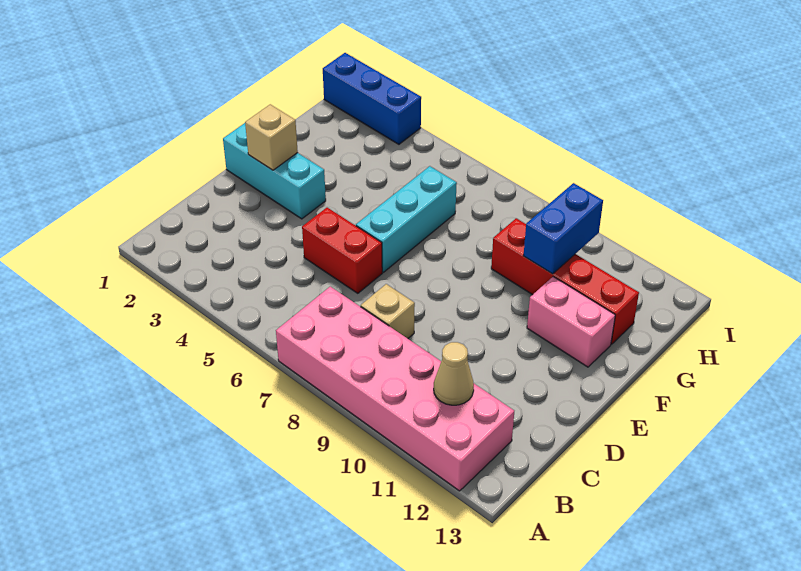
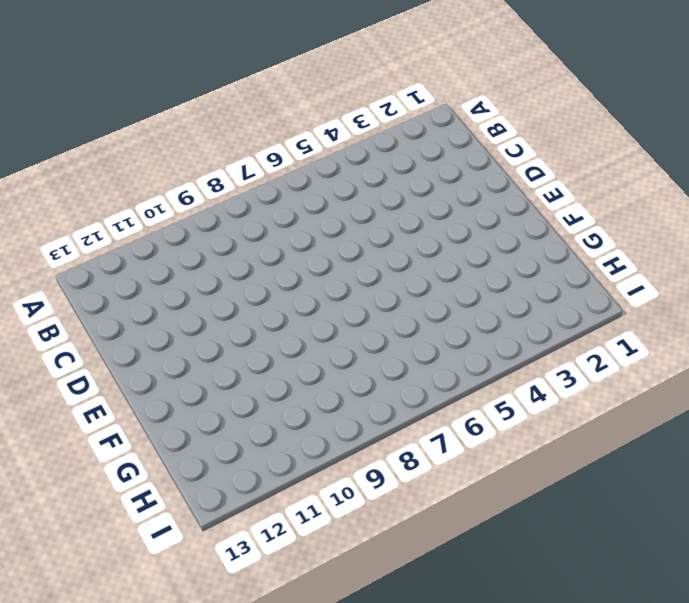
none -> pink 2x6 brick [276,287,514,491]
none -> tan 1x1 brick [361,284,415,339]

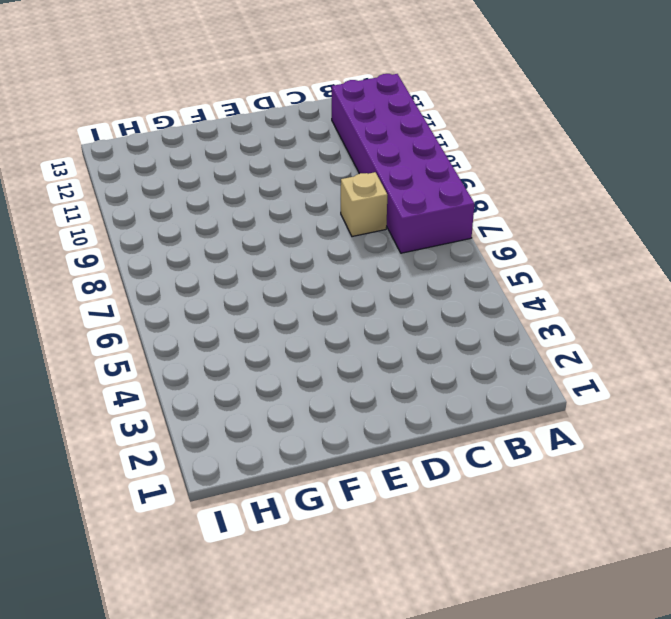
purple 2x6 brick [332,74,474,253] -> pink 2x6 brick [276,287,514,491]
none -> red 1x2 brick [302,208,382,293]
none -> cyan 1x3 brick [223,123,326,219]

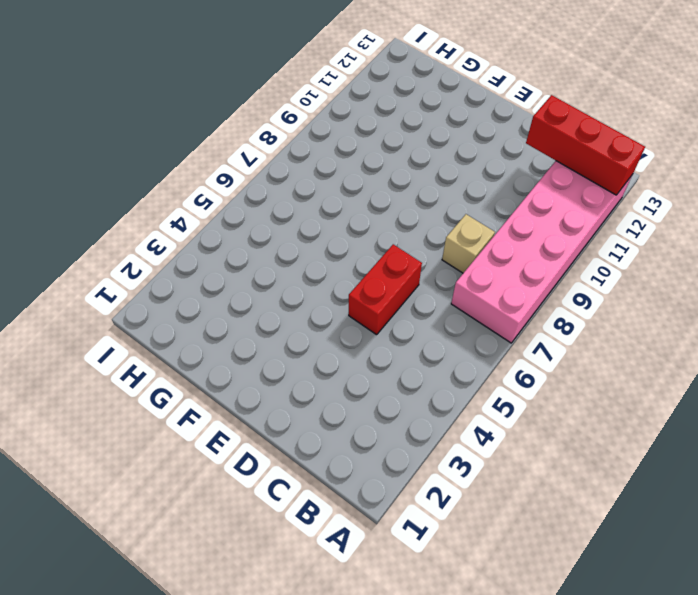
red 1x3 brick [526,95,645,195] -> none
none -> cyan 1x3 brick [223,123,326,219]
none -> cyan 1x3 brick [356,166,457,272]

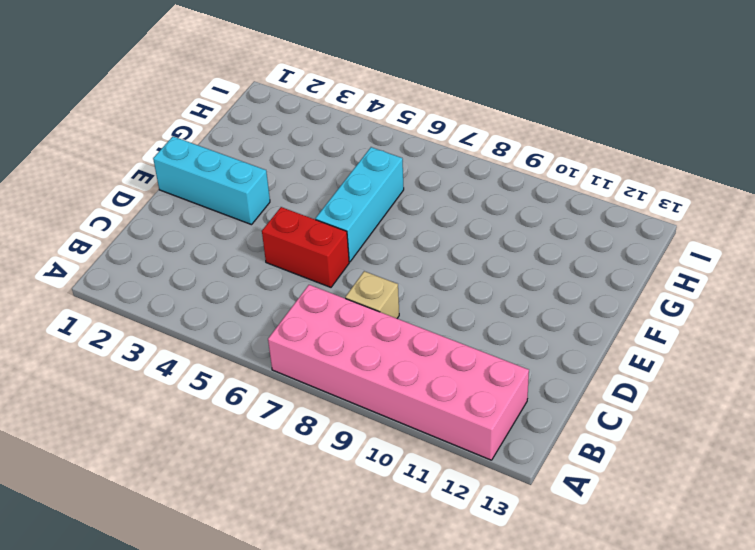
none -> pink 1x2 brick [527,277,615,367]
none -> red 1x4 brick [491,218,639,344]

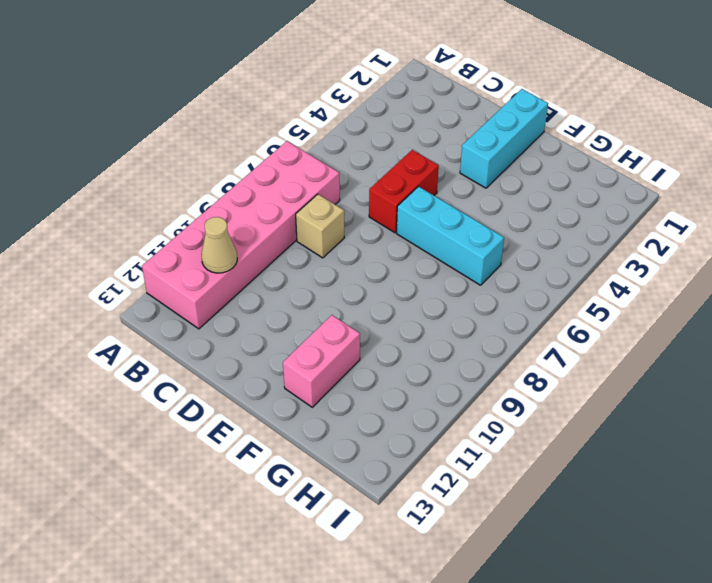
none -> red 1x4 brick [491,218,639,344]
none -> blue 1x3 brick [323,53,421,144]

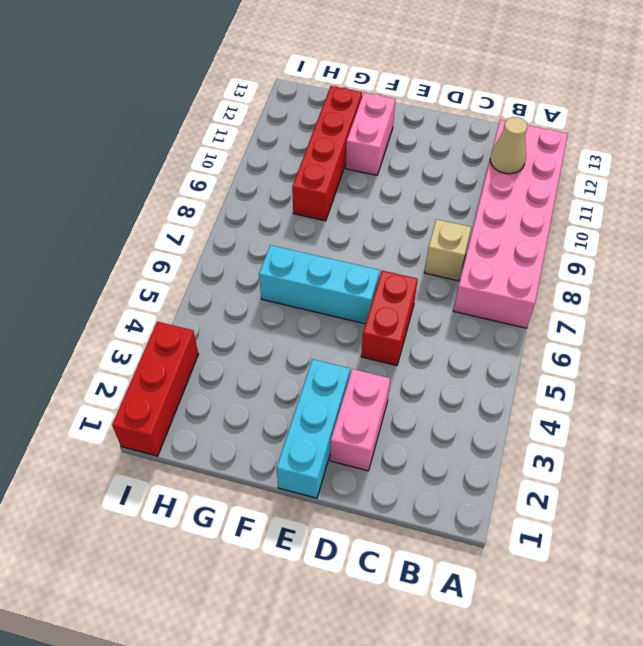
pink 1x2 brick [330,369,390,471] -> none
red 1x3 brick [112,322,198,456] -> blue 1x3 brick [323,53,421,144]
none -> tan 1x1 brick [245,104,298,170]
none -> blue 1x2 brick [523,183,603,274]

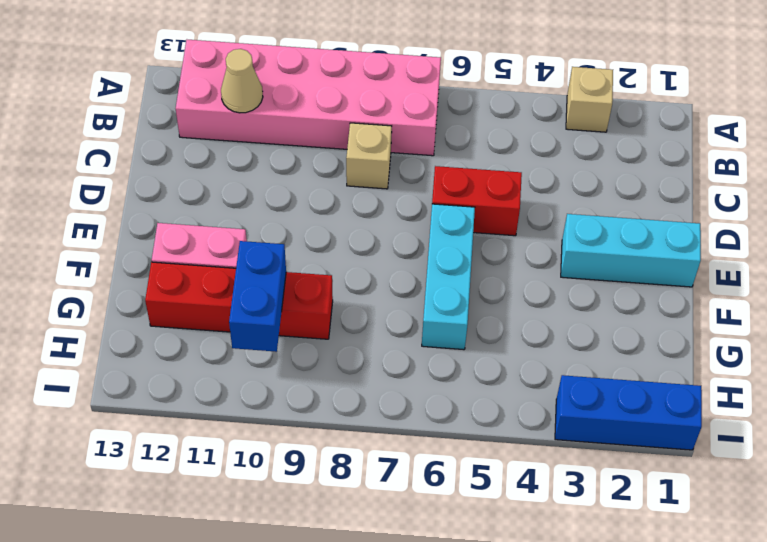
tan 1x1 brick [566,67,613,132] -> tan 1x1 brick moved to [245,104,298,170]

